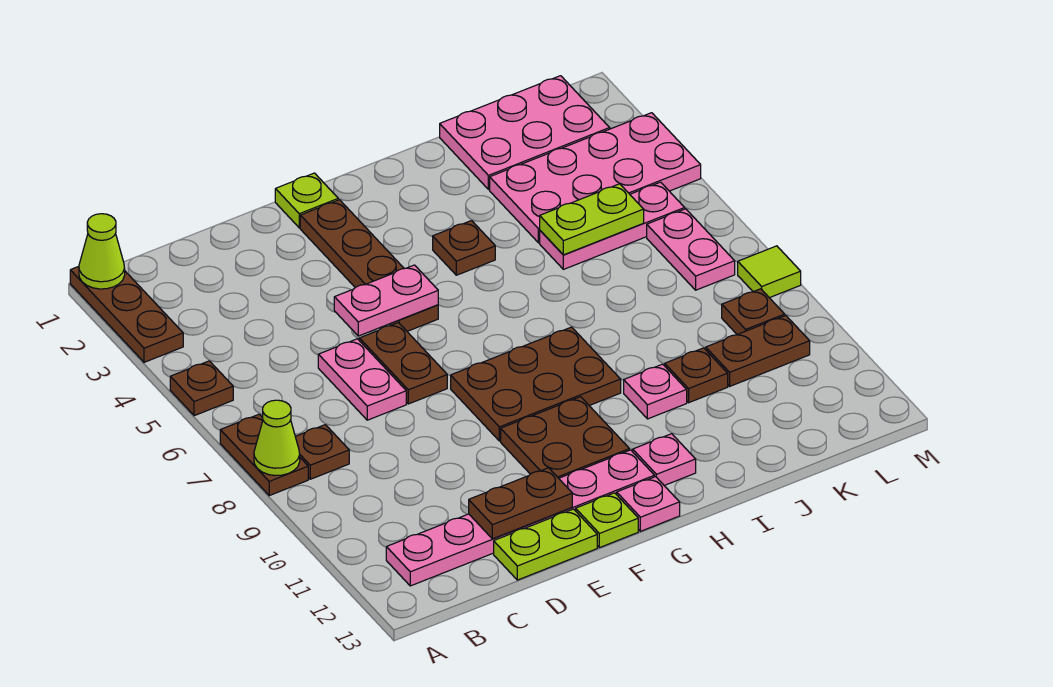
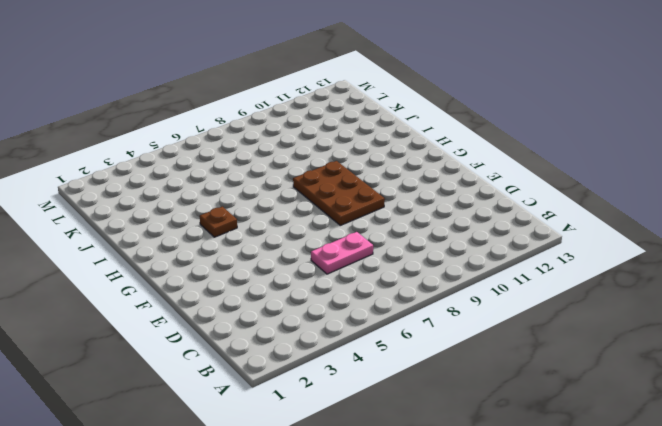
none -> brown 1x3 plate [70,266,183,362]
none -> brown 1x1 plate [170,361,233,416]
none -> brown 1x2 plate [220,414,308,496]
none -> brown 1x1 plate [295,425,349,479]

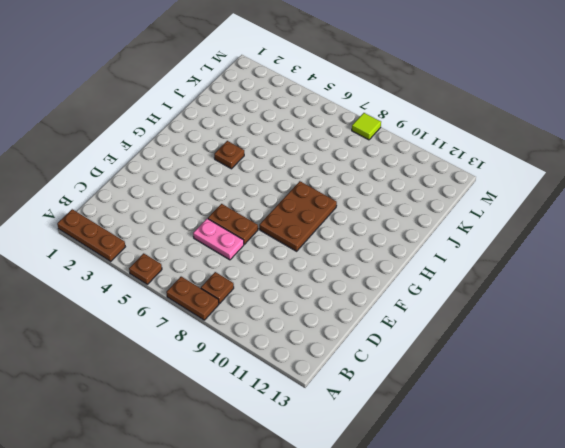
none -> pink 1x6 plate [386,450,655,586]
none -> lime 1x2 plate [494,509,597,580]
none -> lime 1x1 plate [275,173,338,228]
none -> brown 1x4 plate [300,200,438,331]

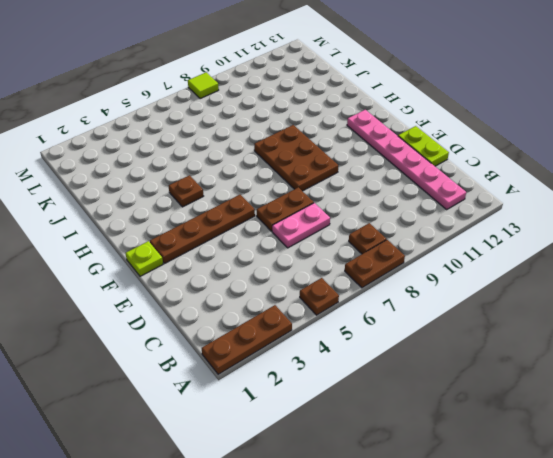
none -> brown 2x2 plate [501,397,629,478]
none -> lime 1x1 plate [576,493,638,548]
none -> pink 1x1 plate [617,477,680,531]
none -> pink 1x1 plate [633,434,696,485]

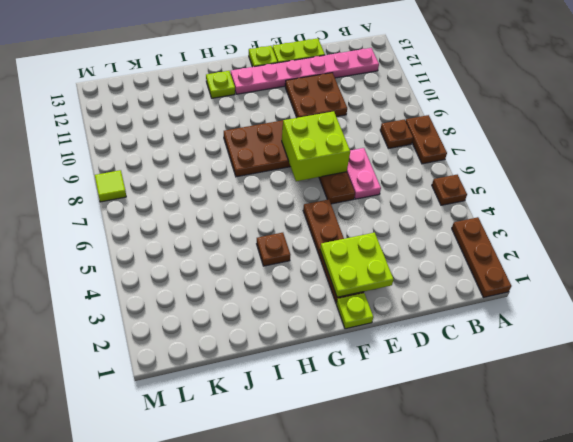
brown 2x2 plate [285,73,347,118] -> brown 2x2 plate moved to [501,397,629,478]
lime 2x2 plate [320,233,394,297] -> none
lime 2x2 brick [282,111,350,181] -> none
lime 1x1 plate [206,71,235,98] -> pink 1x1 plate [633,434,696,485]
none -> pink 1x1 plate [617,477,680,531]
none -> pink 1x1 plate [624,364,687,419]
none -> pink 2x3 plate [440,76,610,190]
none -> pink 2x4 plate [490,113,701,243]

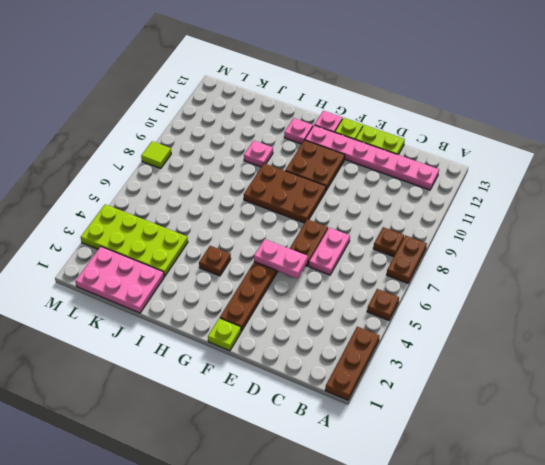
lime 2x4 plate [81,204,188,276] -> pink 2x4 plate [490,113,701,243]
none -> pink 1x3 plate [540,182,685,269]
none -> brown 1x1 plate [665,348,728,403]
none -> brown 1x2 plate [706,316,810,386]
none -> pink 1x2 plate [647,209,735,290]

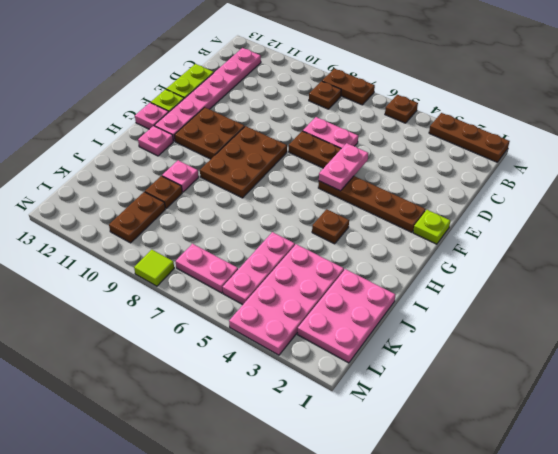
none -> brown 1x1 plate [722,289,785,335]
none -> lime 1x1 cone [79,214,125,289]
none -> lime 1x1 cone [254,400,300,476]
none -> brown 1x2 plate [469,468,572,539]

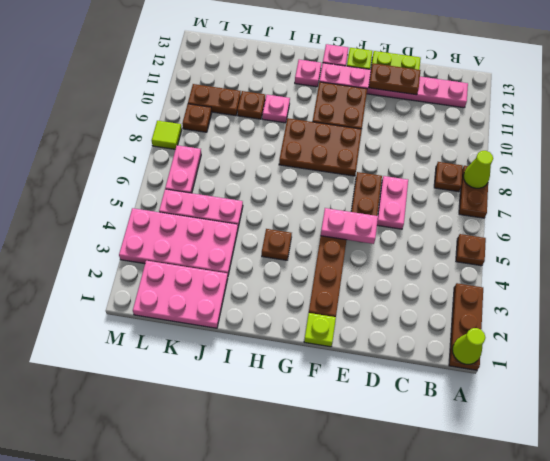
none -> lime 1x2 plate [540,184,644,255]

